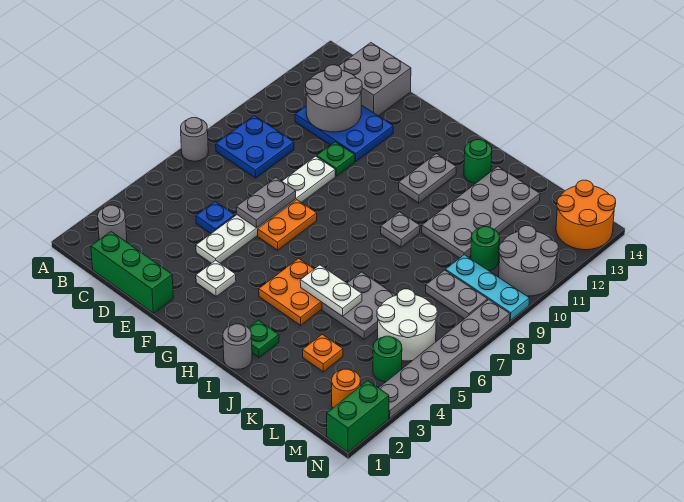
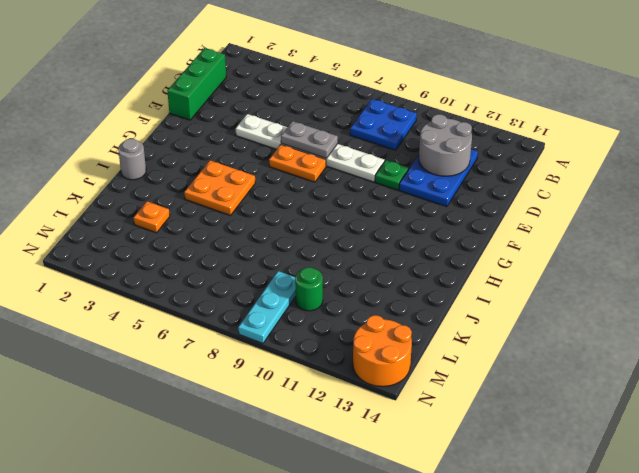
none -> grey 1x1 round brick [181,118,208,161]
none -> grey 1x1 round brick [98,205,127,242]
none -> grey 2x2 brick [339,43,411,116]
none -> blue 1x1 plate [196,201,235,233]

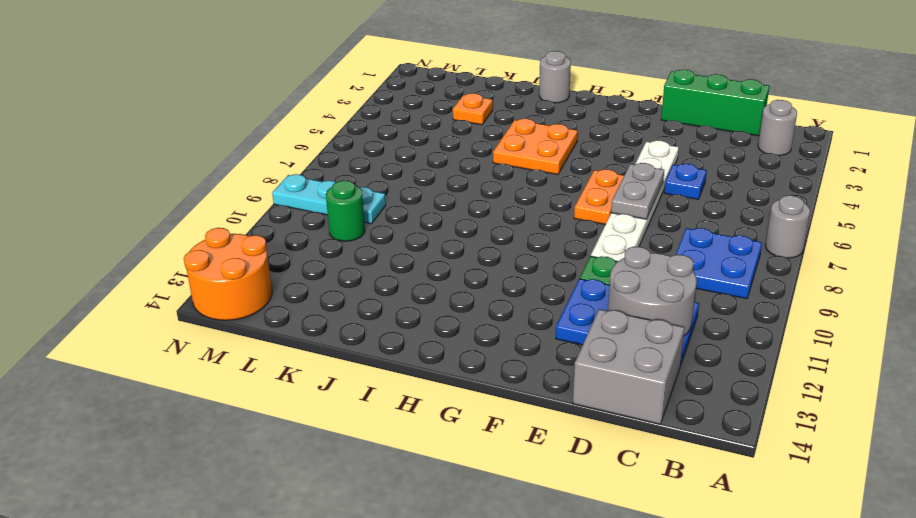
none -> white 1x1 plate [196,260,236,296]
none -> grey 1x2 plate [399,154,456,203]
none -> green 1x1 plate [249,320,279,357]
none -> grey 1x1 plate [381,212,420,247]

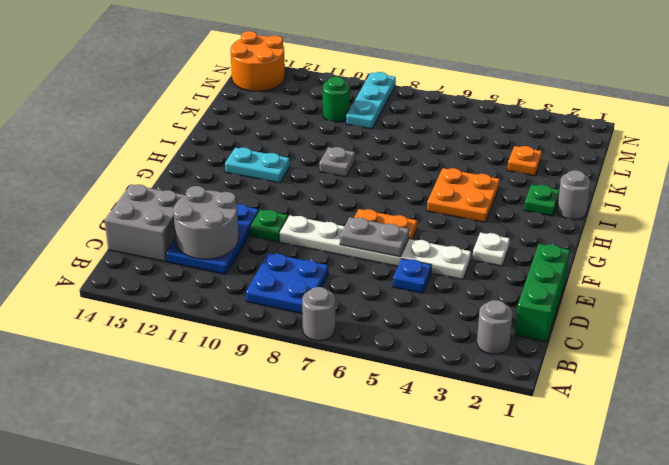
cyan 1x2 plate [225,148,290,183] -> grey 1x2 plate [399,154,456,203]
none -> green 1x1 round brick [464,140,492,183]
none -> grey 2x2 plate [322,272,396,339]
none -> grey 2x4 plate [422,167,540,258]
none -> white 2x2 round brick [377,289,437,361]

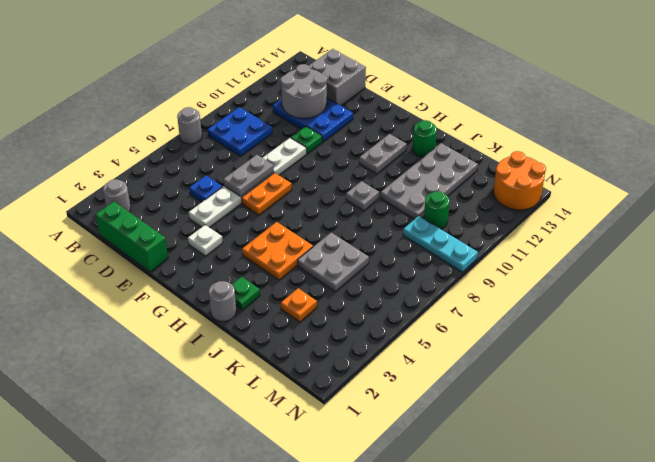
none -> white 2x2 round brick [377,289,437,361]
none -> grey 1x2 plate [426,270,488,319]
none -> orange 1x1 round brick [332,369,361,408]
none -> green 1x1 round brick [373,336,402,382]

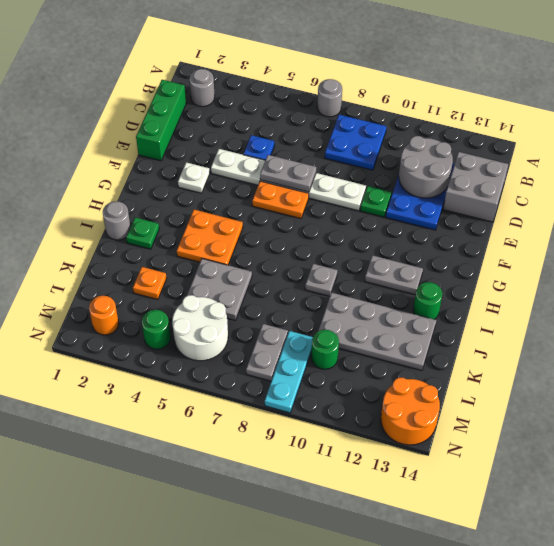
none -> grey 2x2 round brick [499,226,558,296]
none -> green 1x2 brick [327,381,389,452]
none -> grey 1x6 plate [379,300,510,418]
none -> white 1x2 plate [300,265,362,316]

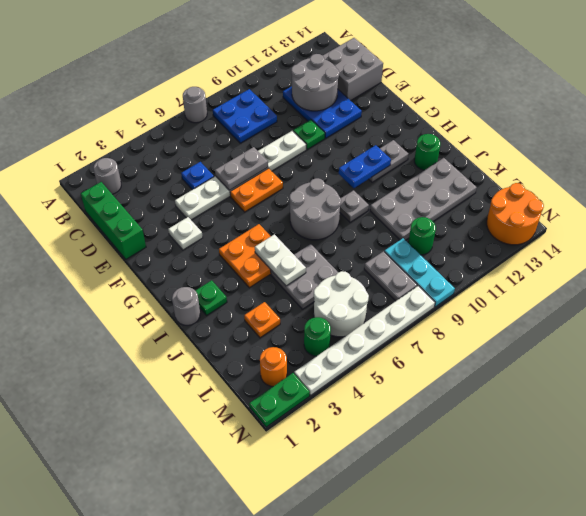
grey 2x2 round brick [290,178,341,240] -> grey 2x2 round brick moved to [499,226,558,296]
blue 1x2 plate [339,145,391,188] -> none
green 1x2 plate [249,373,310,427] -> green 1x2 brick [327,381,389,452]
white 1x6 plate [294,286,435,395] -> grey 1x6 plate [379,300,510,418]

